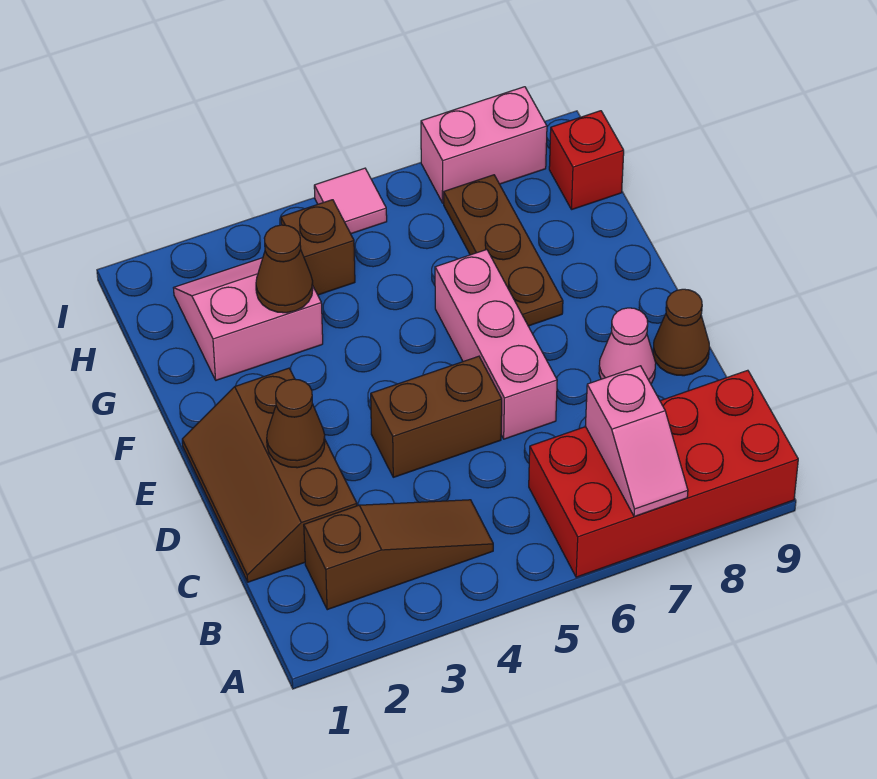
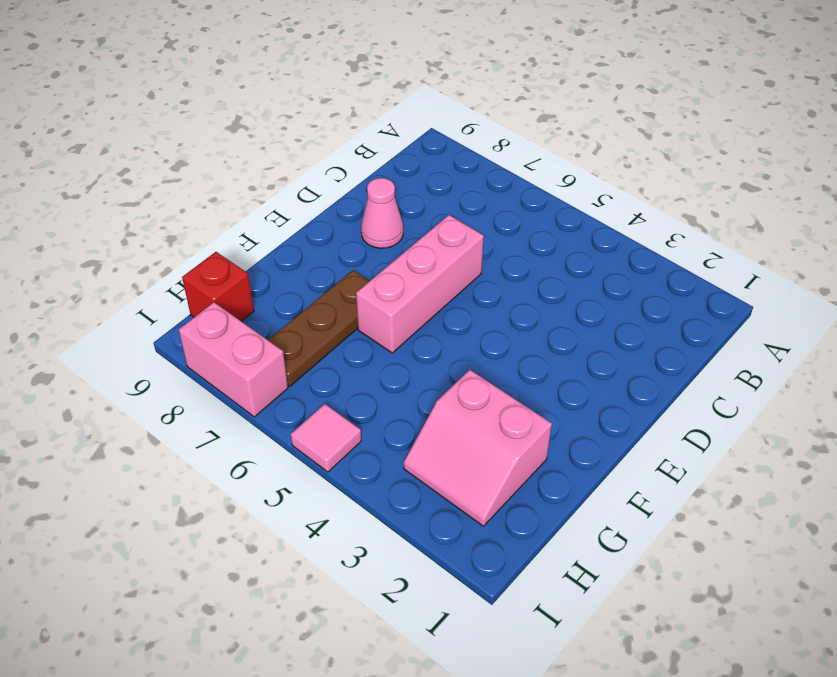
none -> red 2x4 brick [529,370,798,577]
none -> brown 1x3 slope [304,500,493,610]
none -> brown 2x3 slope [182,368,357,582]

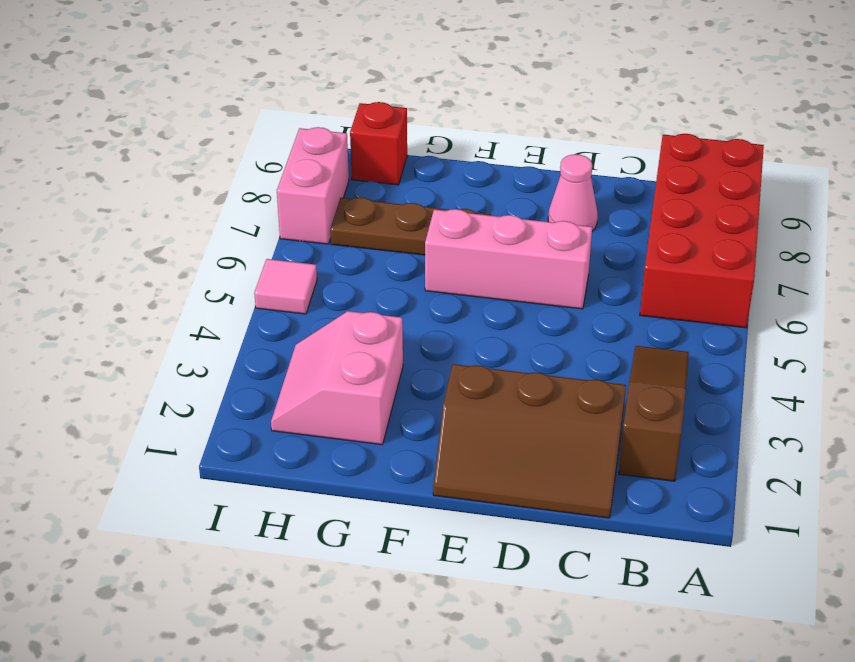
none -> brown 1x2 brick [371,356,502,477]
none -> brown 1x1 cone [653,289,709,376]
none -> brown 1x1 brick [281,200,355,295]

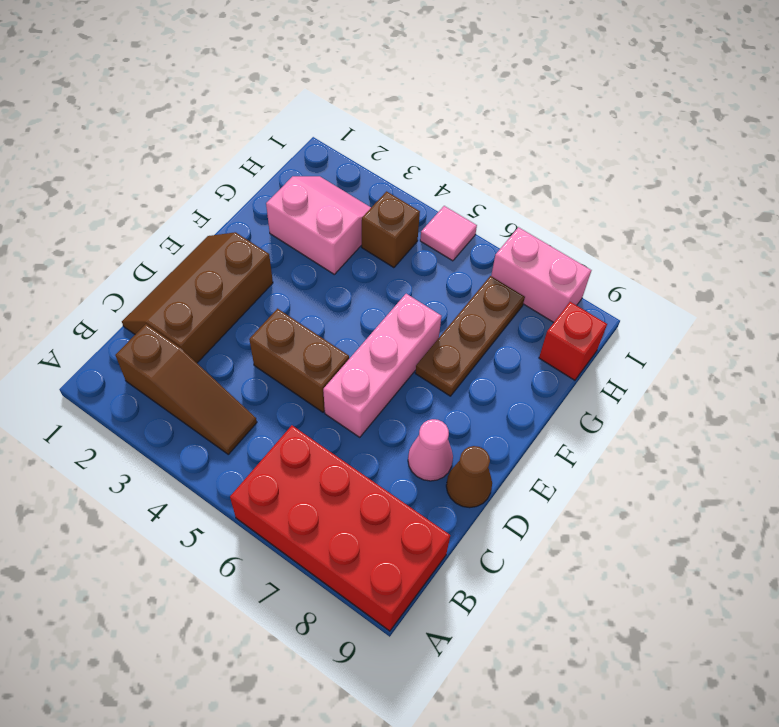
none -> pink 1x2 slope [585,366,688,517]
none -> brown 1x1 cone [267,379,325,468]
none -> brown 1x1 cone [256,225,313,313]

